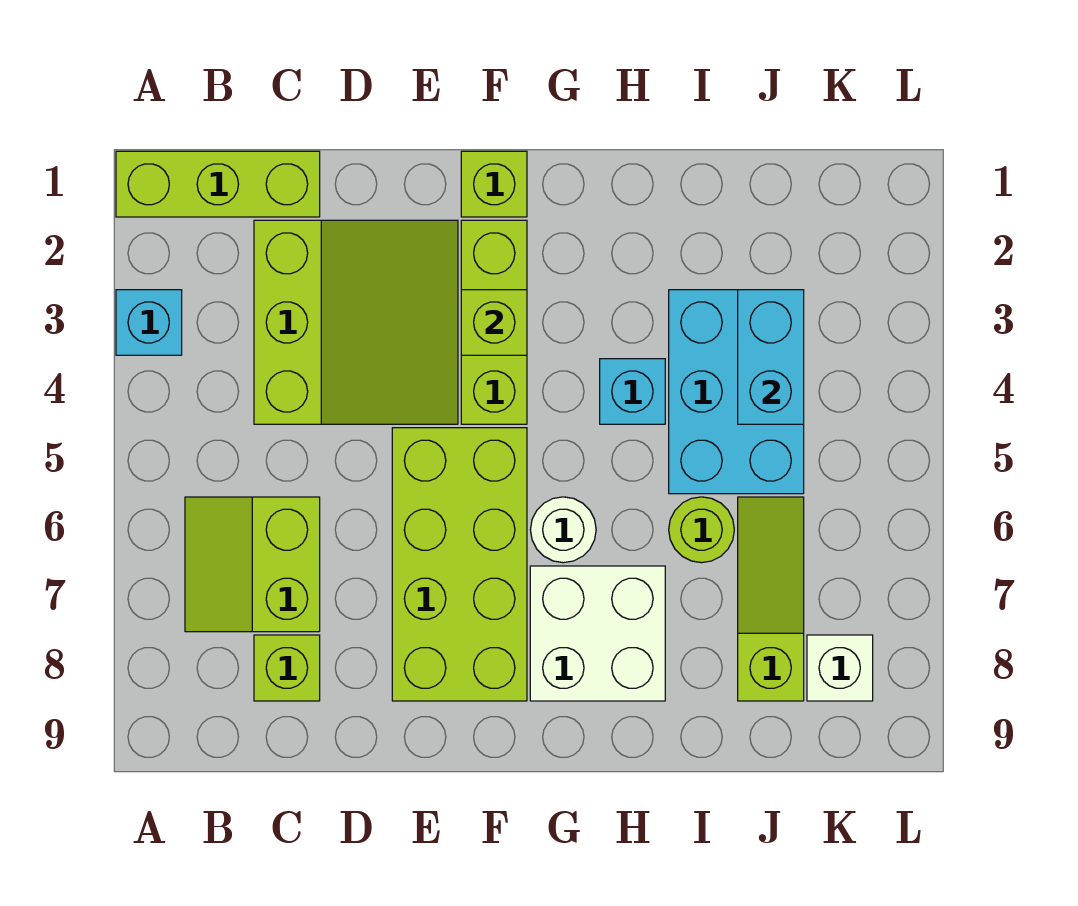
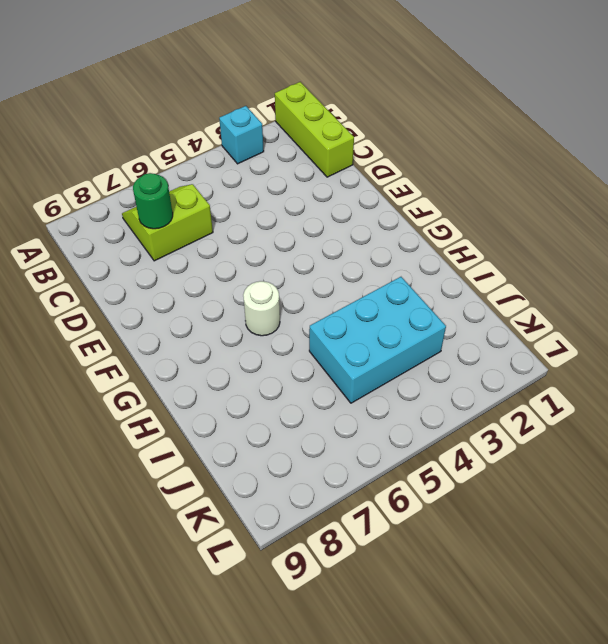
green 1x1 round brick [133,173,173,229] -> none
none -> lime 3x3 slope [254,220,458,424]
none -> lime 1x1 brick [254,635,320,701]
none -> lime 2x4 brick [392,428,527,701]

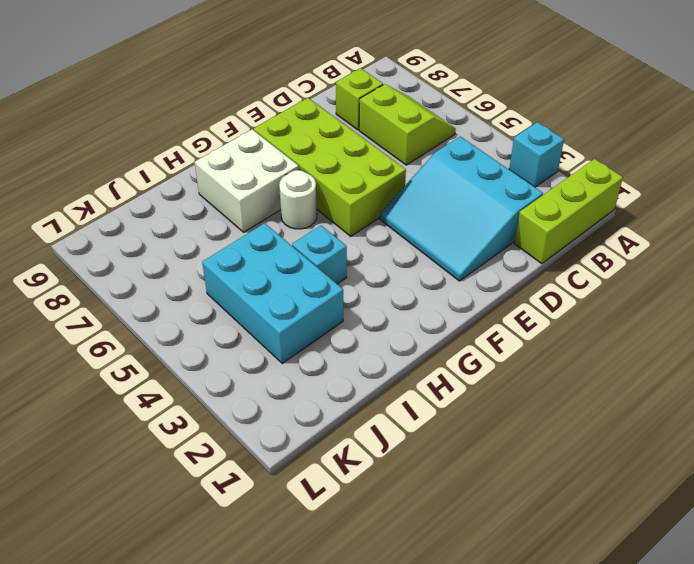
cyan 3x3 slope [380,137,543,281] -> lime 3x3 slope [254,220,458,424]
none -> lime 1x1 brick [461,151,527,217]
none -> lime 1x3 brick [461,220,527,424]
none -> lime 1x1 round brick [669,497,734,563]

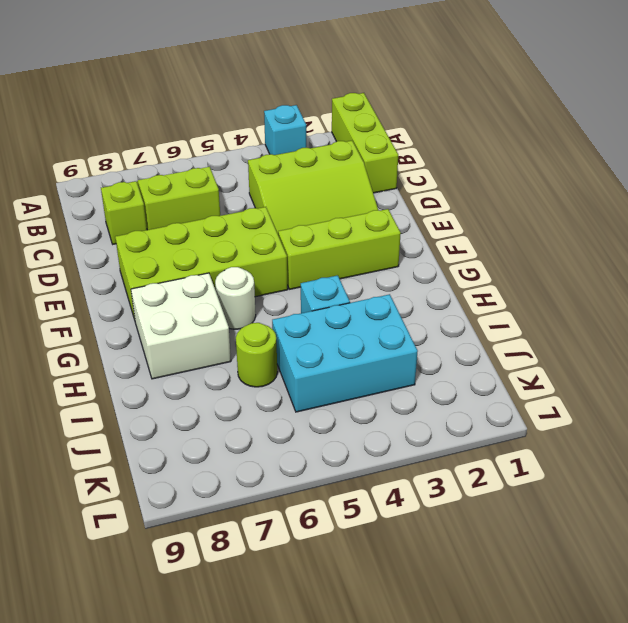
none -> lime 1x1 brick [461,151,527,217]
none -> lime 1x3 slope [738,497,804,701]
none -> white 1x1 brick [807,635,873,701]

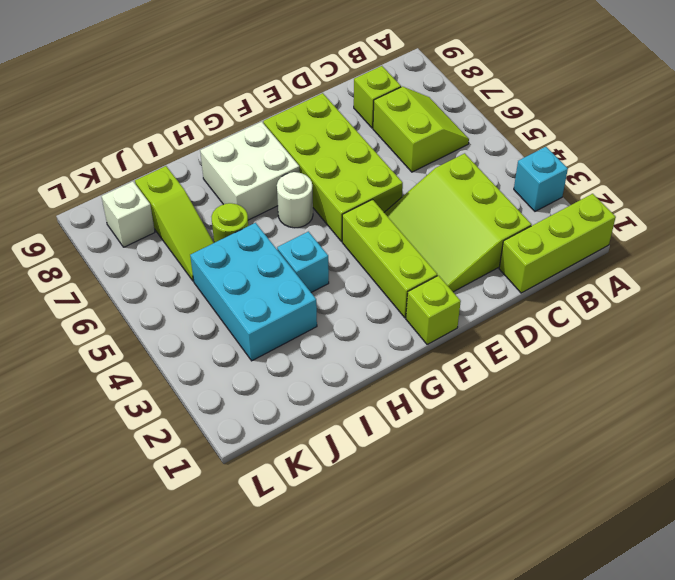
none -> lime 1x1 brick [461,290,527,355]
none -> cyan 1x2 brick [738,290,804,424]

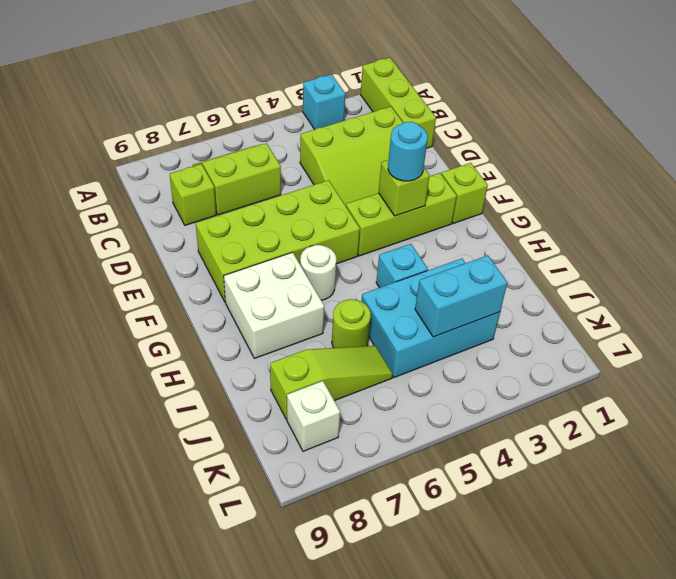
cyan 1x1 round brick [388,122,428,181] -> none

